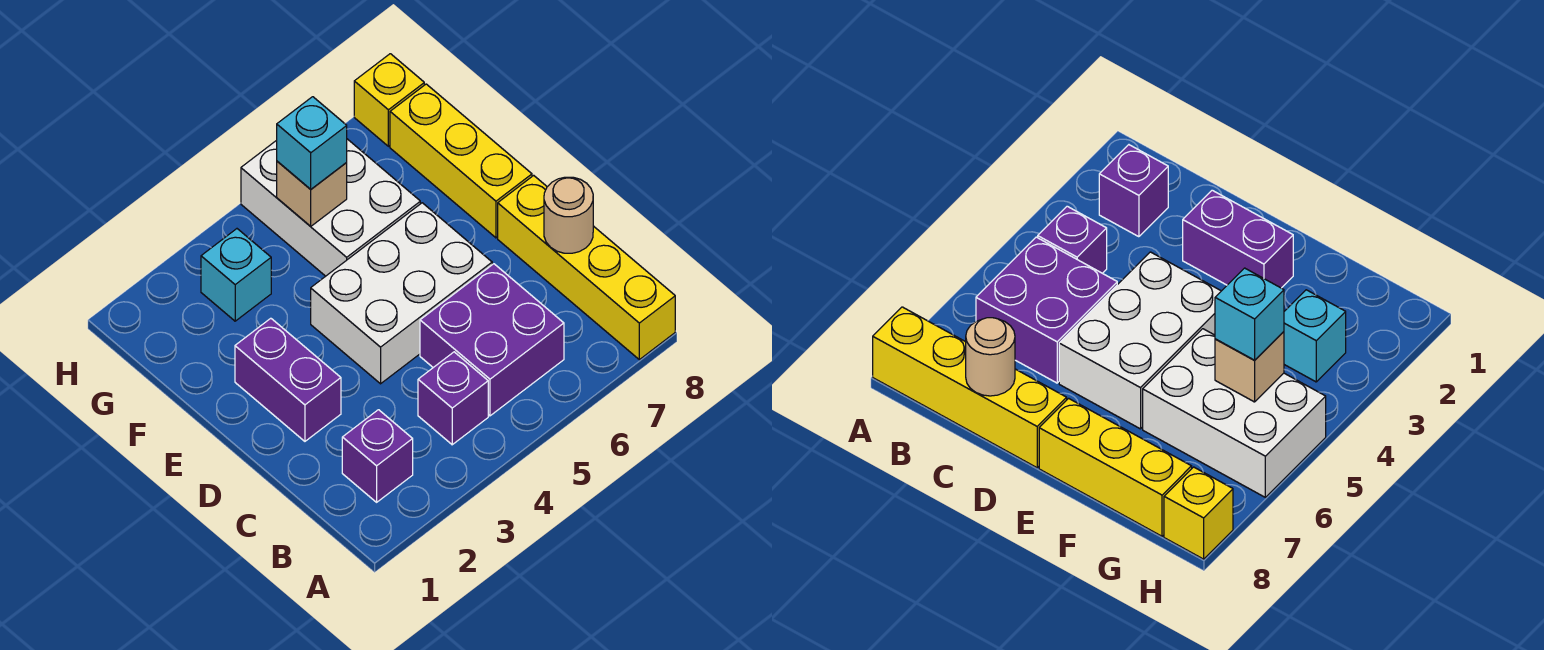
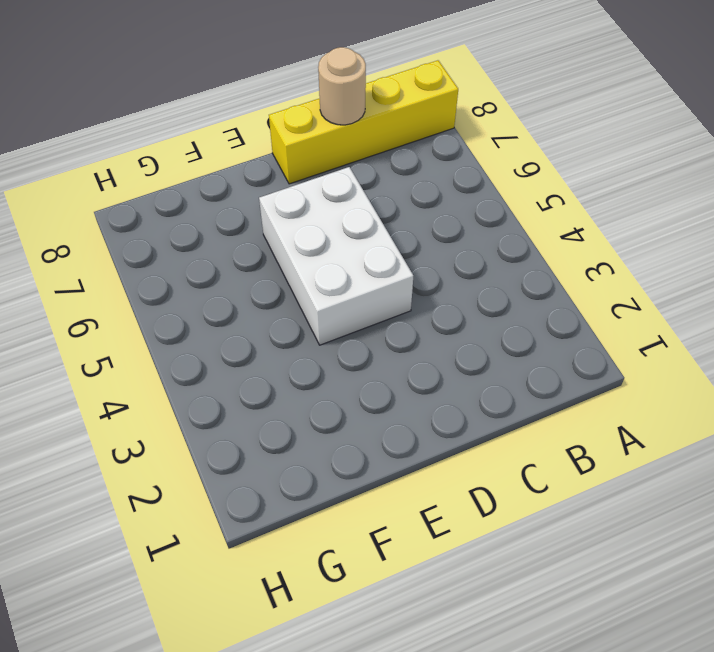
none -> purple 1x1 brick [342,410,413,502]
none -> purple 1x1 brick [418,352,488,445]
none -> purple 2x2 brick [420,264,564,416]

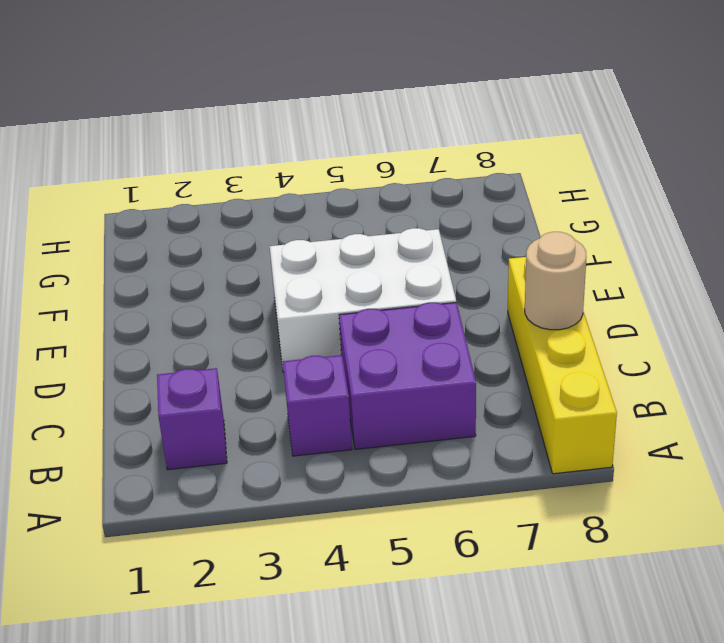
none -> purple 1x2 brick [235,318,341,441]
none -> yellow 1x3 brick [390,84,532,238]
none -> white 2x3 brick [241,139,420,276]

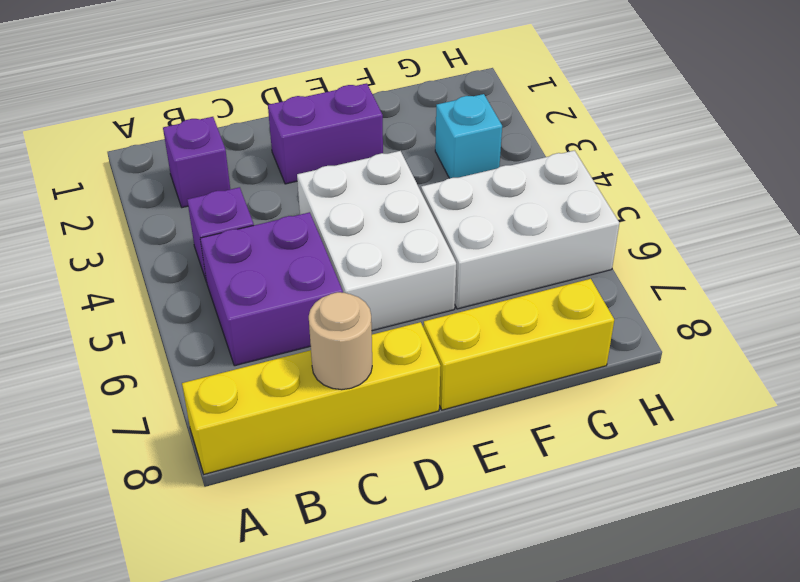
none -> yellow 1x1 brick [354,54,424,146]
none -> tan 1x1 brick [277,161,347,226]
none -> cyan 1x1 brick [277,97,347,189]

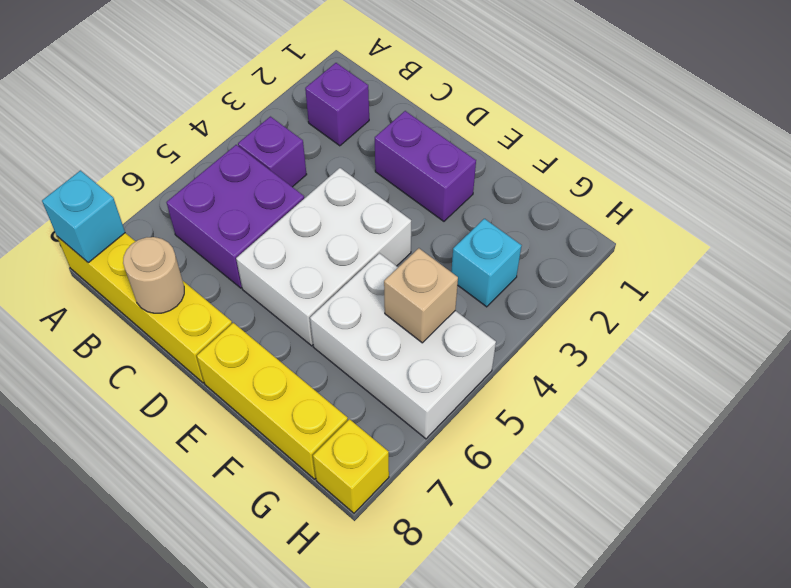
cyan 1x1 brick [42,171,125,263] -> cyan 1x1 brick moved to [277,97,347,189]

